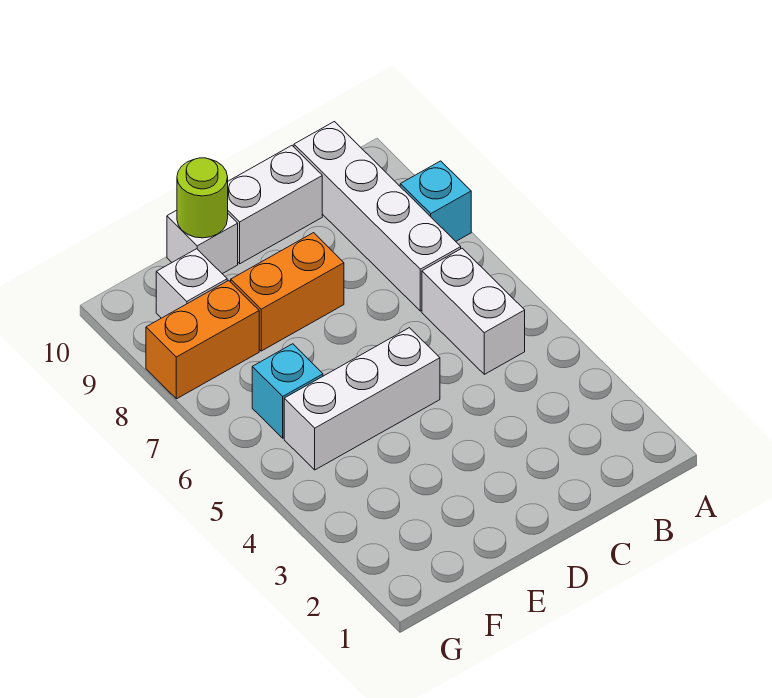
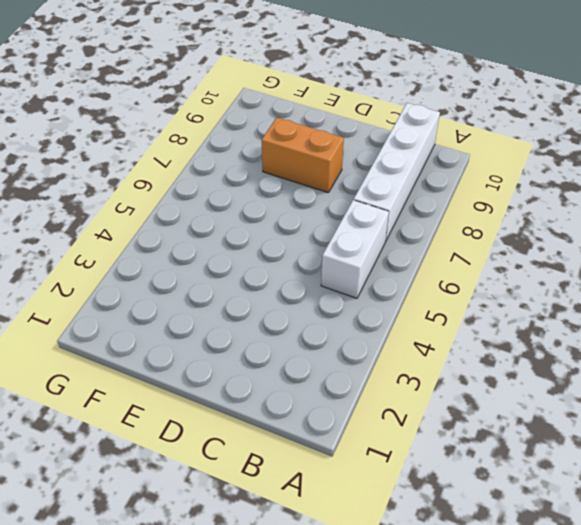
none -> cyan 1x1 brick [400,161,471,241]
none -> white 1x2 brick [228,146,322,264]

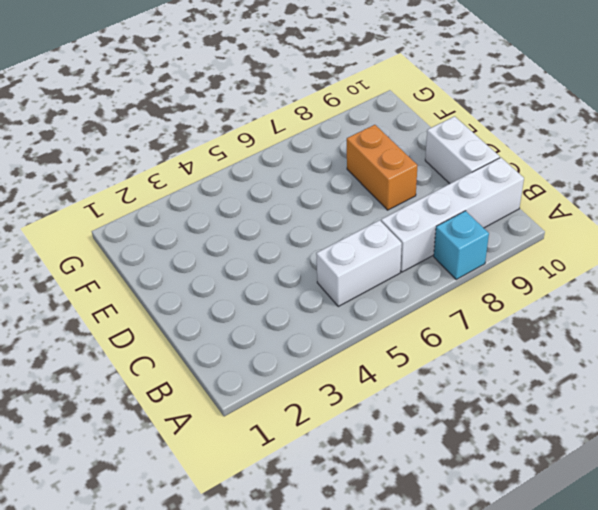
none -> white 1x3 brick [284,328,440,470]
none -> white 1x1 brick [167,210,238,274]

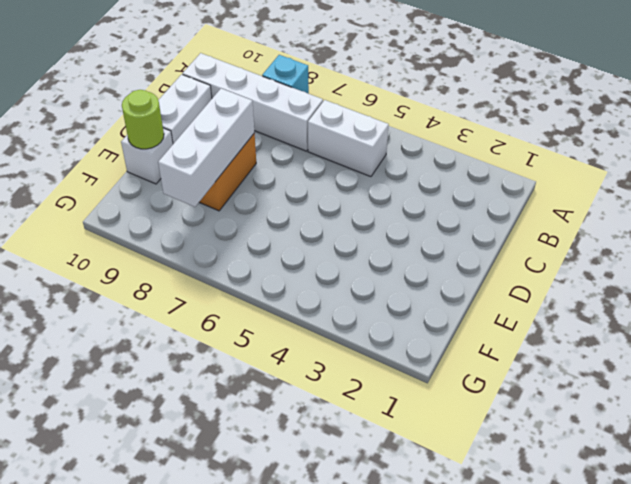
white 1x3 brick [158,88,254,207] -> white 1x3 brick moved to [284,328,440,470]
none -> cyan 1x1 brick [252,344,323,438]
none -> orange 1x2 brick [146,280,259,399]

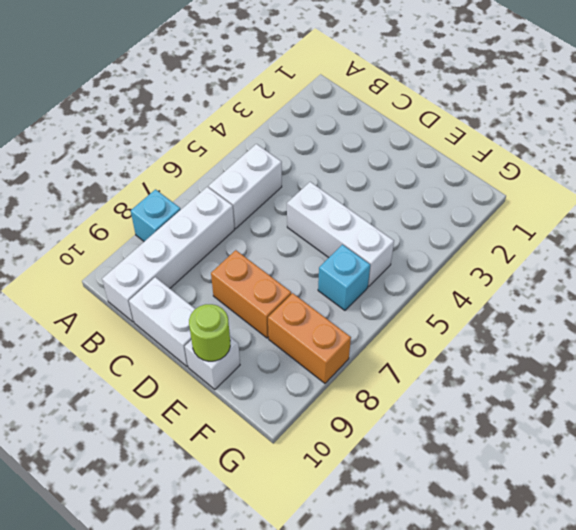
none -> white 1x1 brick [156,249,227,318]

